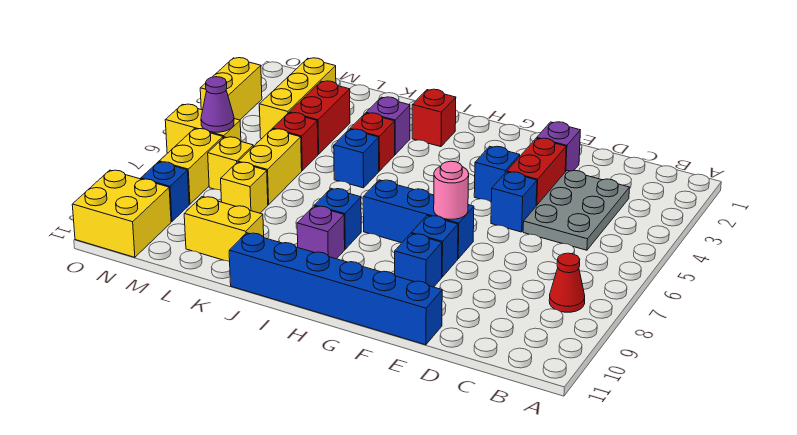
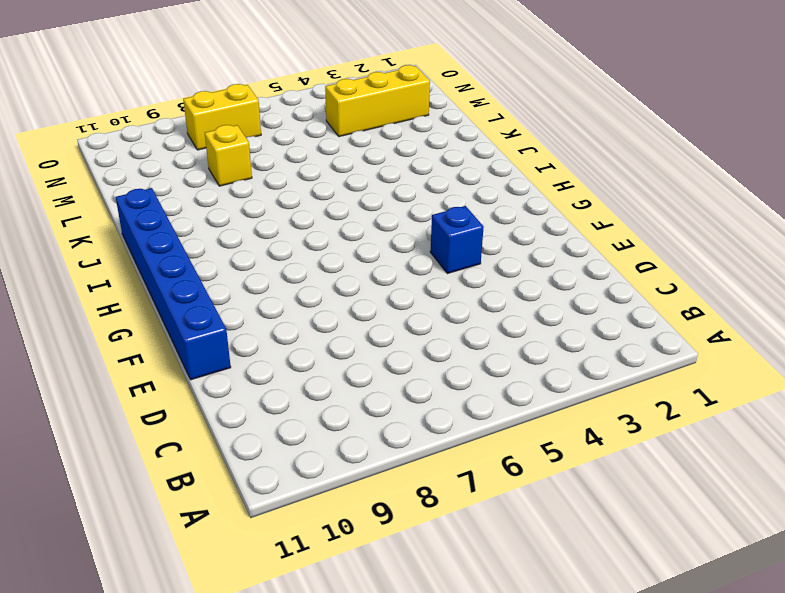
none -> red 1x1 cone [549,253,585,312]
none -> grey 2x3 plate [523,170,629,250]
none -> purple 1x1 brick [537,122,580,172]
none -> red 1x2 brick [507,138,566,206]

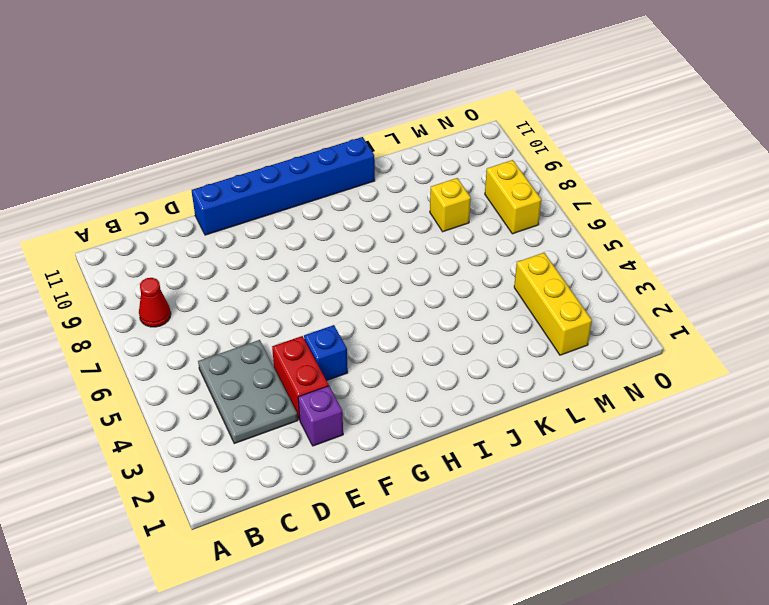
none -> blue 1x1 brick [491,172,537,232]
none -> blue 1x3 brick [363,180,474,259]
none -> blue 1x1 brick [411,216,458,277]
none -> blue 1x1 brick [395,234,442,287]

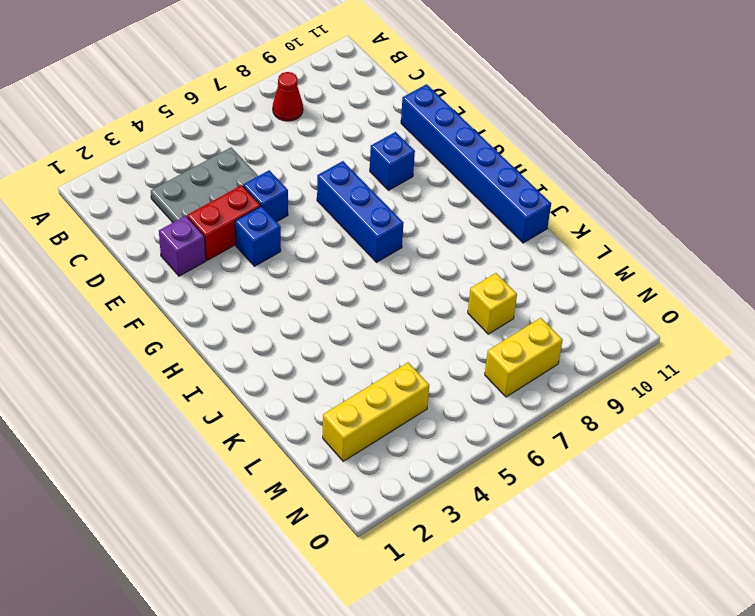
none -> blue 1x1 brick [411,216,458,277]
none -> red 1x1 brick [412,89,456,147]
none -> blue 1x1 brick [315,189,361,249]
none -> purple 1x1 brick [297,206,345,259]

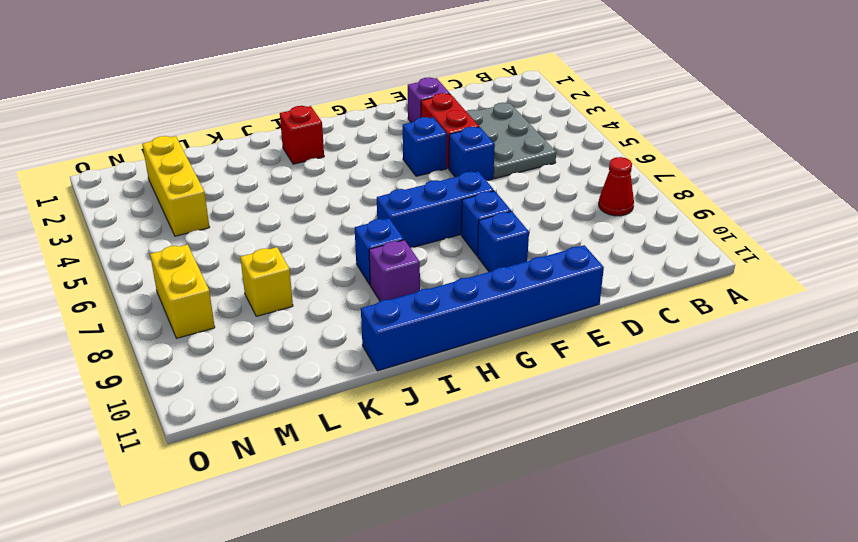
none -> purple 1x1 brick [366,97,410,154]
none -> red 1x1 brick [350,113,395,171]
none -> blue 1x1 brick [334,129,379,188]
none -> yellow 1x2 brick [184,197,264,262]

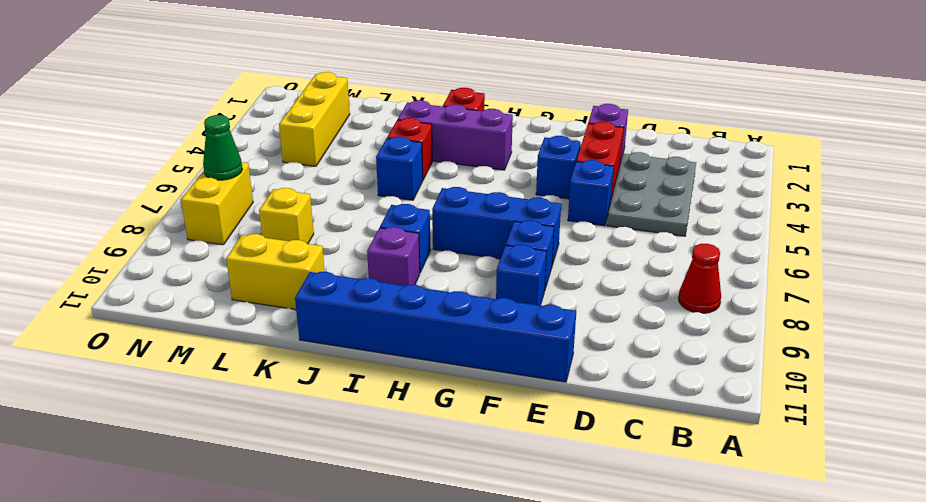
purple 1x3 brick [398,100,513,170] -> purple 1x1 brick [366,97,410,154]
green 1x1 cone [203,115,242,180] -> none
none -> red 1x2 brick [289,81,350,154]
none -> red 1x1 brick [273,113,318,170]
none -> yellow 1x2 brick [238,129,302,205]
none -> yellow 1x1 brick [208,137,253,190]

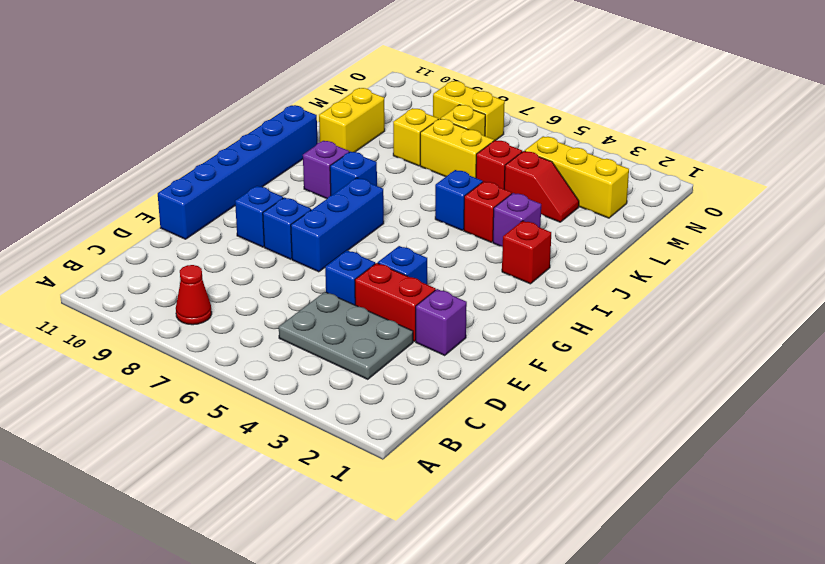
red 1x2 slope [504,151,579,222] -> red 1x2 brick [289,81,350,154]
none -> yellow 1x2 brick [165,104,241,153]
none -> blue 1x1 brick [141,162,189,222]
none -> yellow 2x2 brick [72,170,171,257]
none -> yellow 1x2 brick [200,58,262,120]

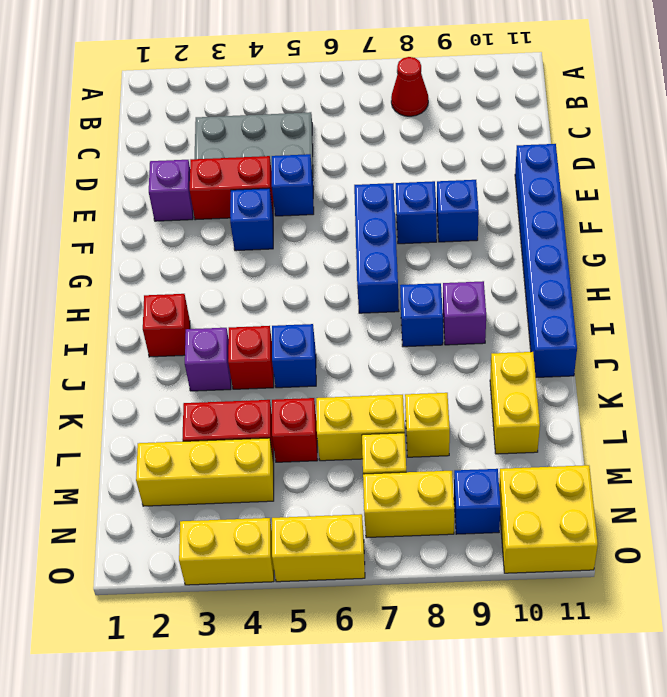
yellow 1x2 brick [272,514,365,582] -> yellow 1x2 brick turned to [165,104,241,153]
none -> pink 1x1 round brick [434,161,469,219]
none -> purple 1x1 cone [201,77,234,132]

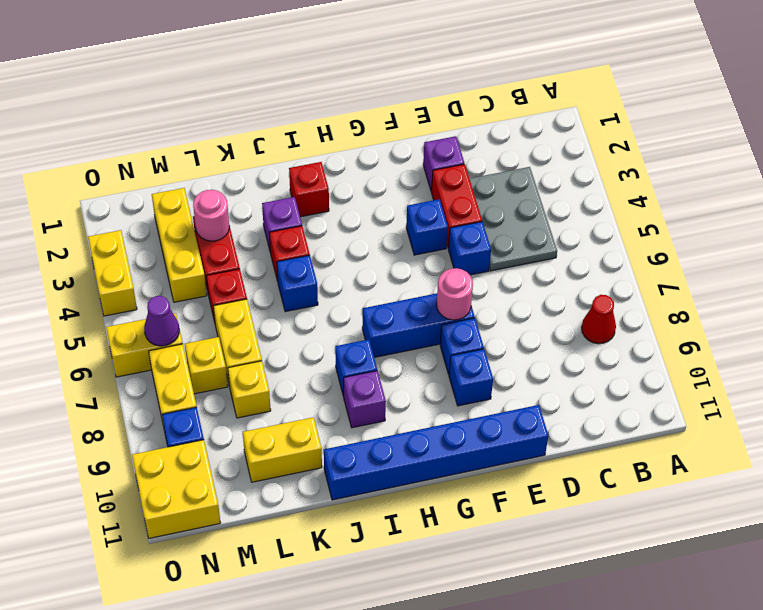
pink 1x1 round brick [193,190,229,241] -> none

